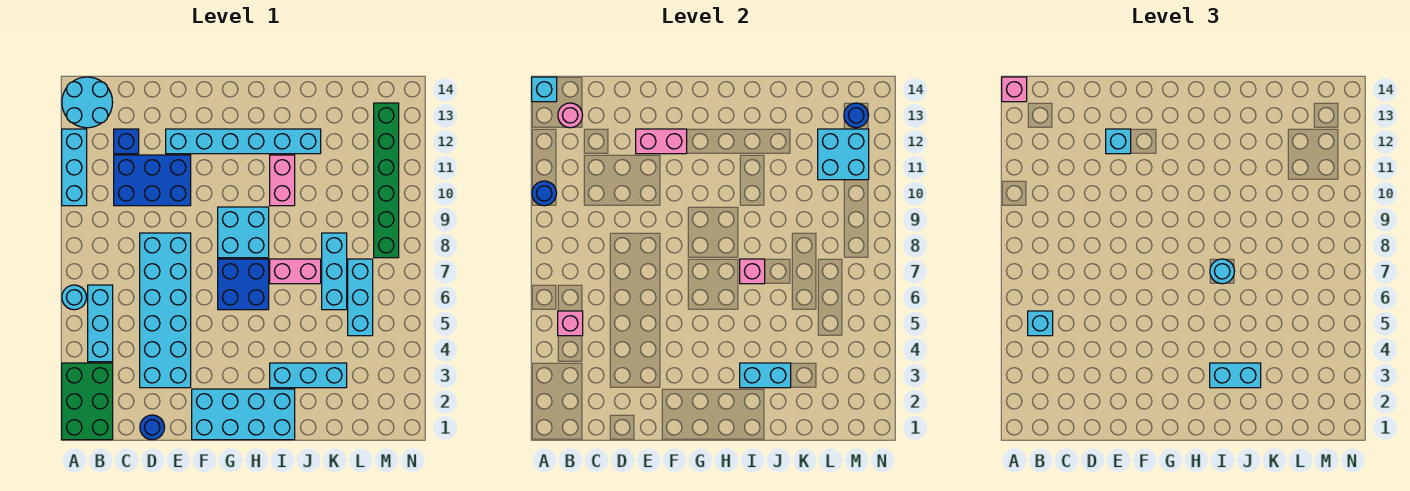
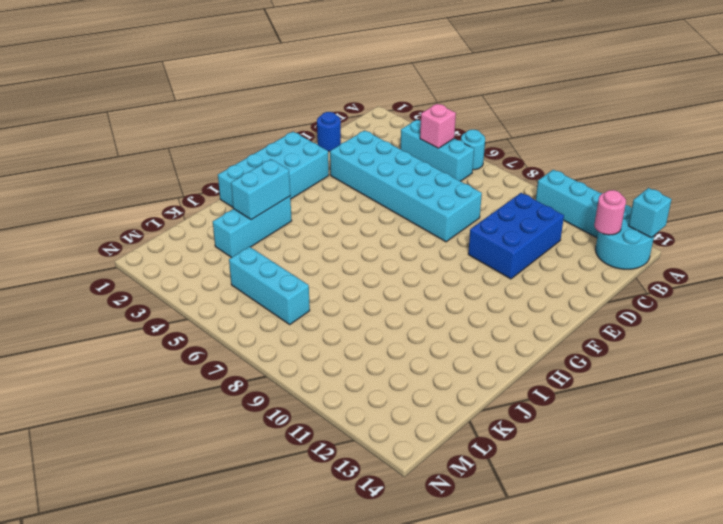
none -> green 2x3 brick [62,363,113,440]
none -> blue 1x1 brick [114,129,139,154]
none -> cyan 1x6 brick [166,129,321,154]
none -> blue 2x2 brick [218,259,269,310]

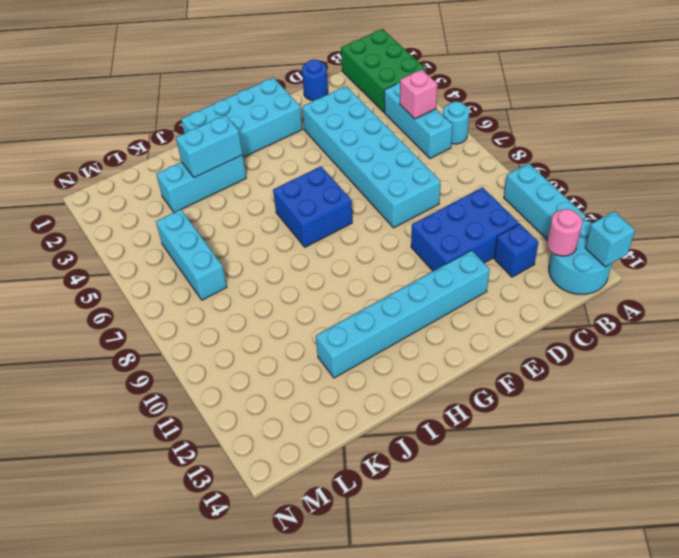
none -> cyan 2x2 brick [218,207,269,258]
none -> pink 1x2 brick [270,259,321,284]
none -> pink 1x2 brick [270,155,295,206]
none -> cyan 1x3 brick [322,233,347,310]

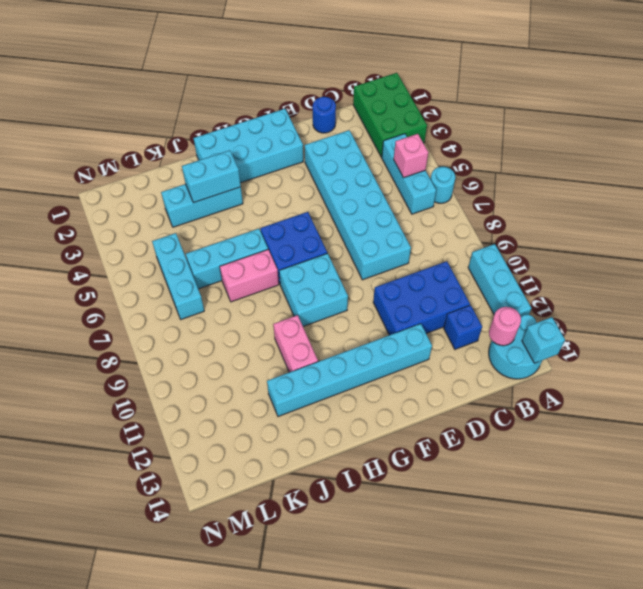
cyan 1x3 brick [186,229,268,289] -> cyan 1x3 brick turned to [322,233,347,310]
none -> green 1x6 brick [374,103,399,258]
none -> blue 1x1 round brick [532,181,557,206]
none -> pink 1x2 brick [636,129,687,154]
none -> pink 1x1 brick [740,259,765,284]

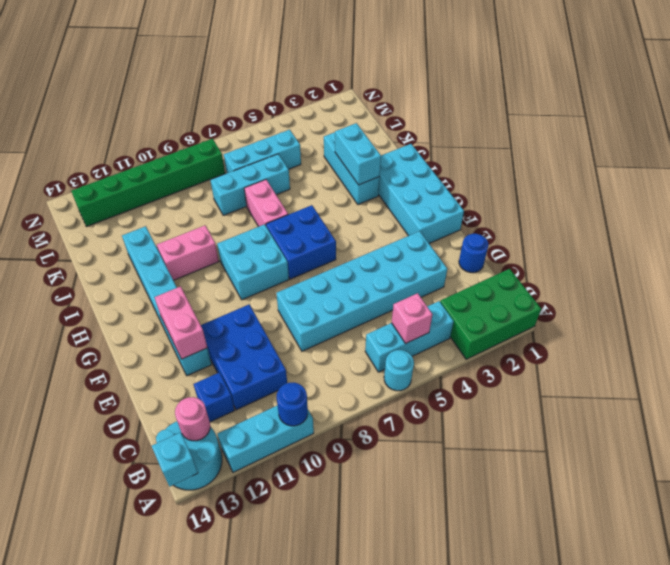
none -> pink 1x1 brick [740,259,765,284]
none -> cyan 2x2 brick [818,129,869,180]
none -> blue 1x1 round brick [844,103,869,128]
none -> pink 1x1 brick [1002,77,1027,102]

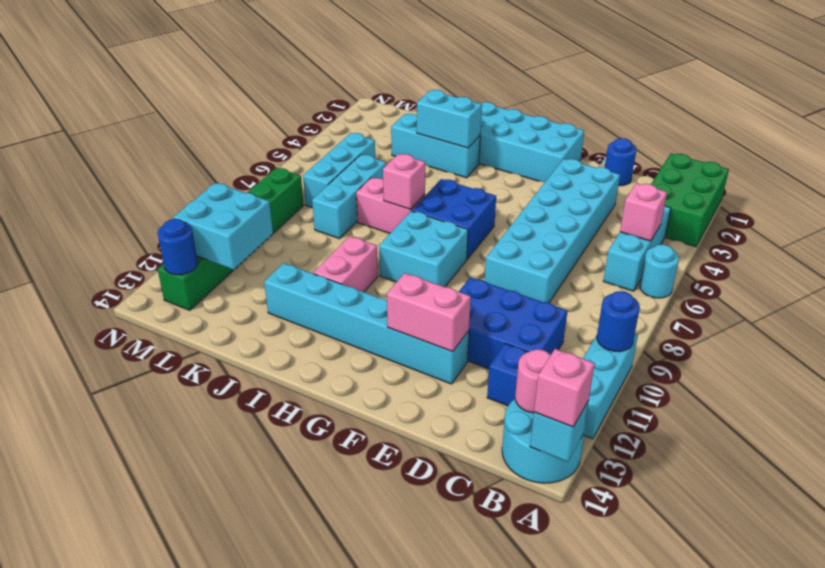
none -> cyan 1x1 brick [1028,311,1053,336]
none -> cyan 1x1 brick [1106,129,1131,154]
none -> cyan 1x2 brick [1210,363,1261,388]
none -> cyan 1x1 round brick [1210,259,1235,284]

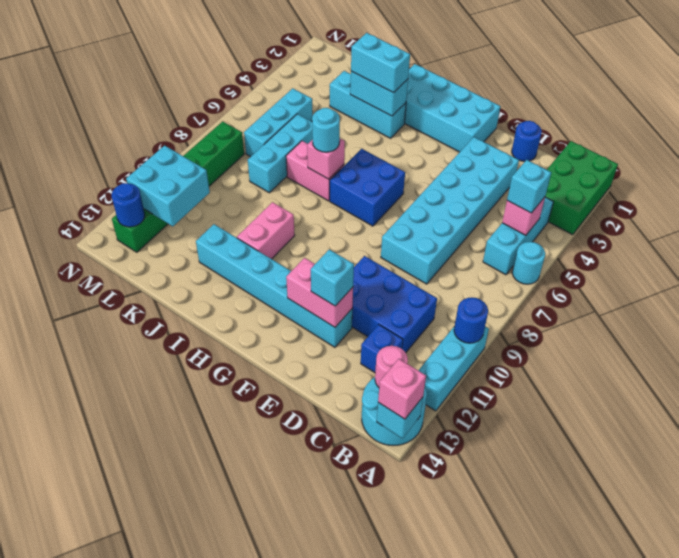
none -> cyan 2x2 brick [218,207,269,258]

